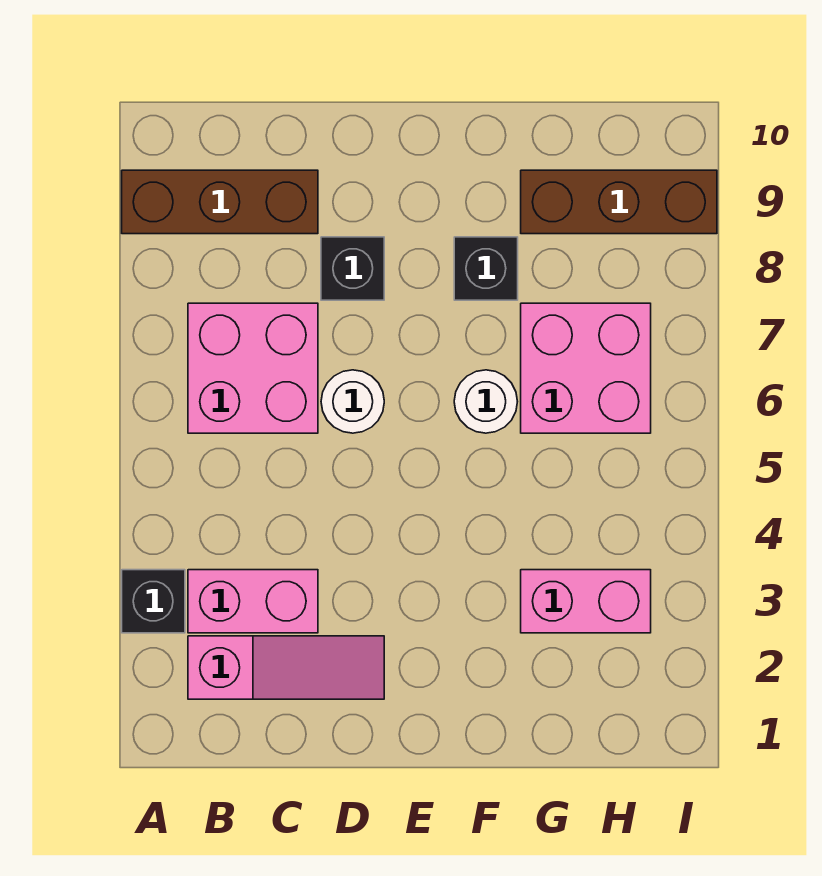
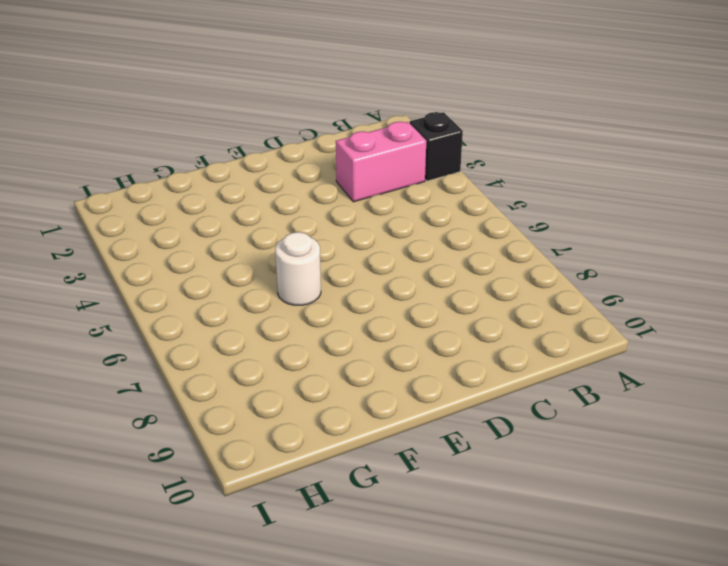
none -> brown 1x3 brick [122,170,318,234]
none -> pink 1x3 slope [188,636,384,699]
none -> pink 2x2 brick [188,303,318,433]

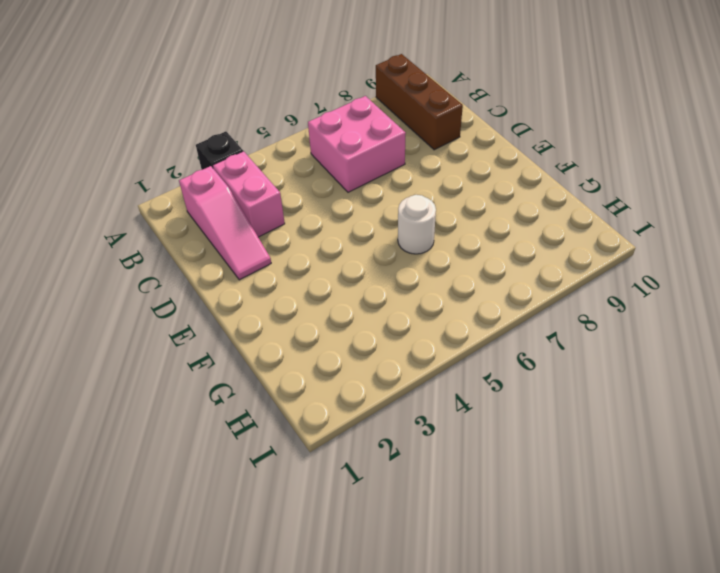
none -> white 1x1 round brick [321,370,384,433]
none -> black 1x1 brick [321,237,384,300]
none -> black 1x1 brick [454,237,518,300]

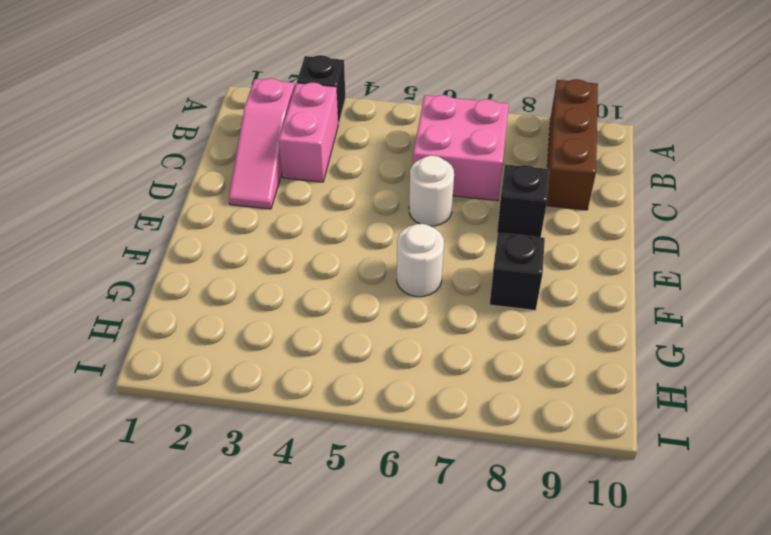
none -> pink 1x2 brick [521,570,651,633]
none -> pink 2x2 brick [521,303,651,433]
none -> brown 1x3 brick [521,170,717,234]

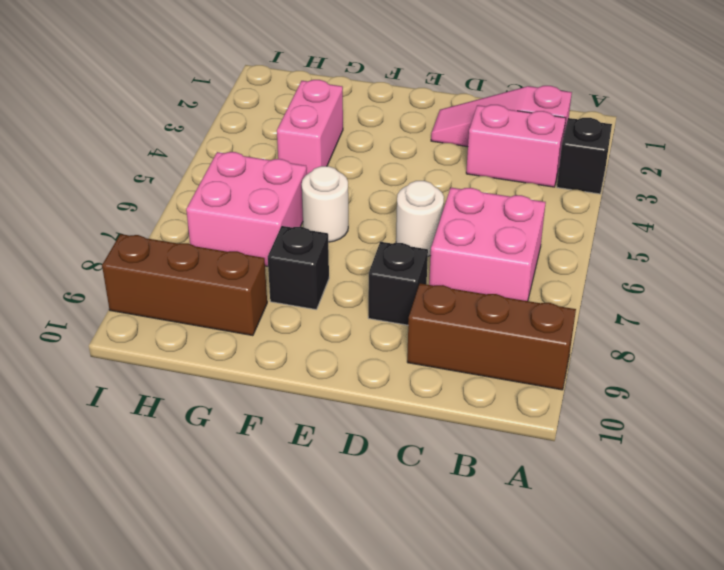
pink 1x2 brick [277,80,343,174] -> pink 1x2 brick turned to [521,570,651,633]

